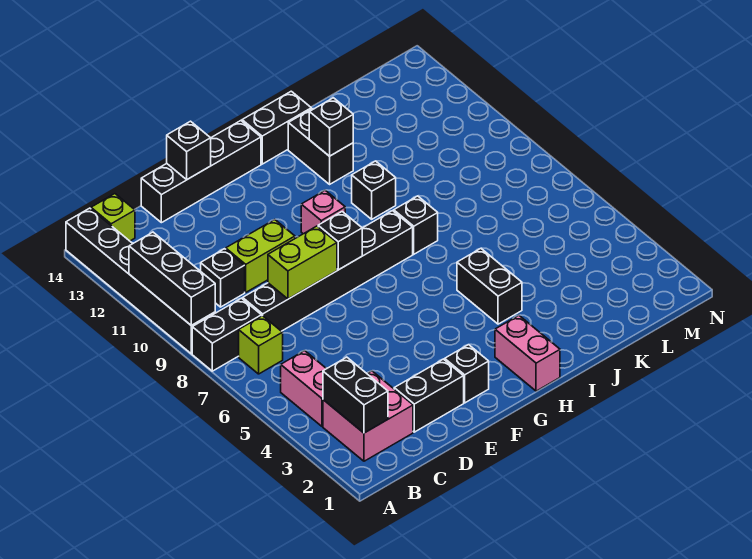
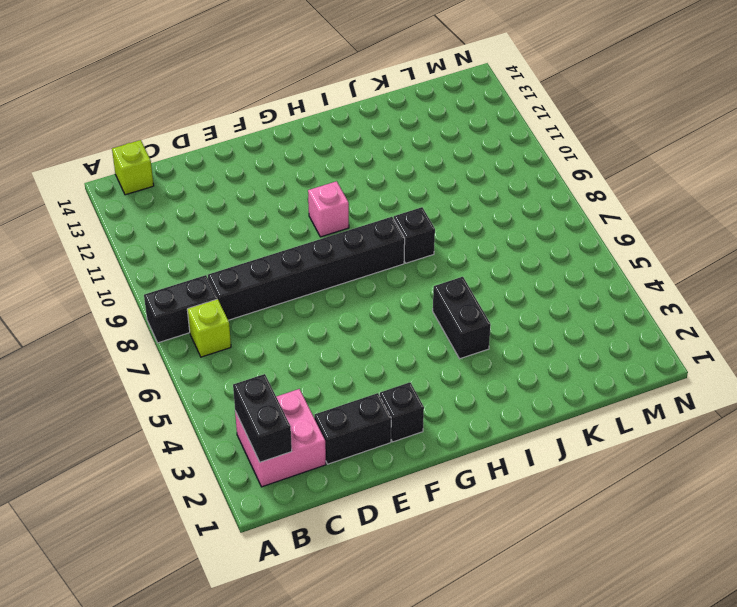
none -> black 1x6 brick [66,208,215,354]
none -> pink 1x2 brick [281,351,326,426]
none -> black 1x1 brick [201,249,245,307]

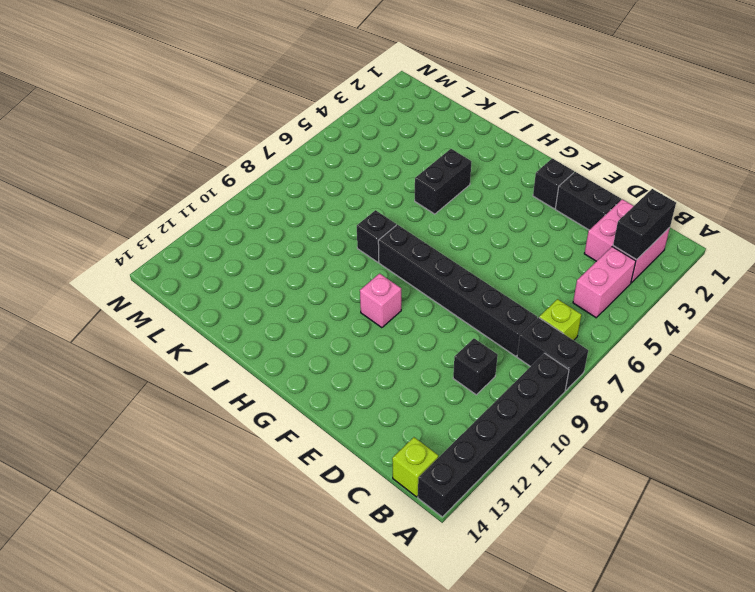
none -> lime 1x2 brick [226,220,295,292]
none -> black 1x4 brick [141,121,261,223]
none -> pink 1x2 brick [495,315,560,391]

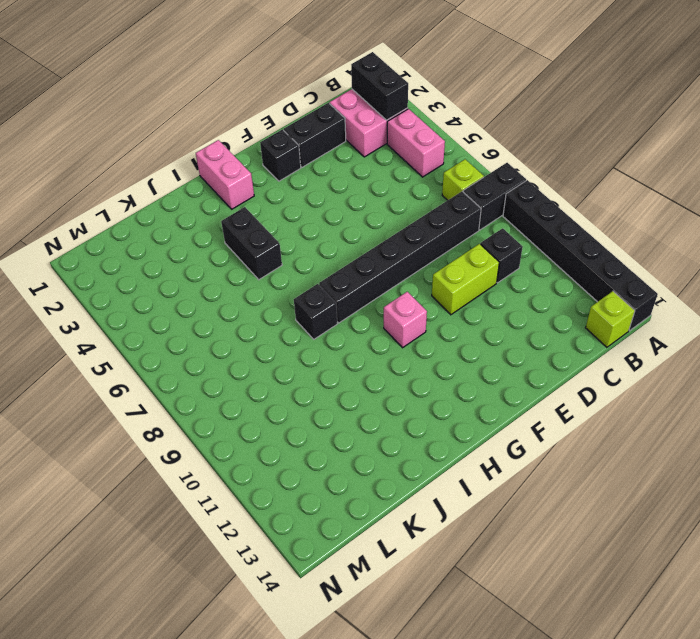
none -> black 1x4 brick [141,121,261,223]
none -> black 1x2 brick [242,91,311,164]
none -> black 1x1 brick [352,161,396,219]

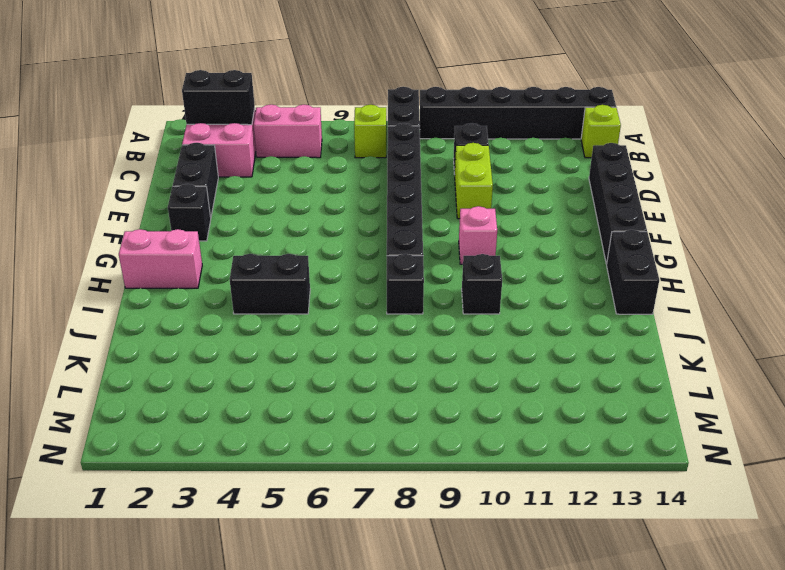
none -> black 1x2 brick [288,109,353,184]
none -> black 1x3 brick [129,232,215,325]
none -> lime 1x2 brick [268,226,337,299]

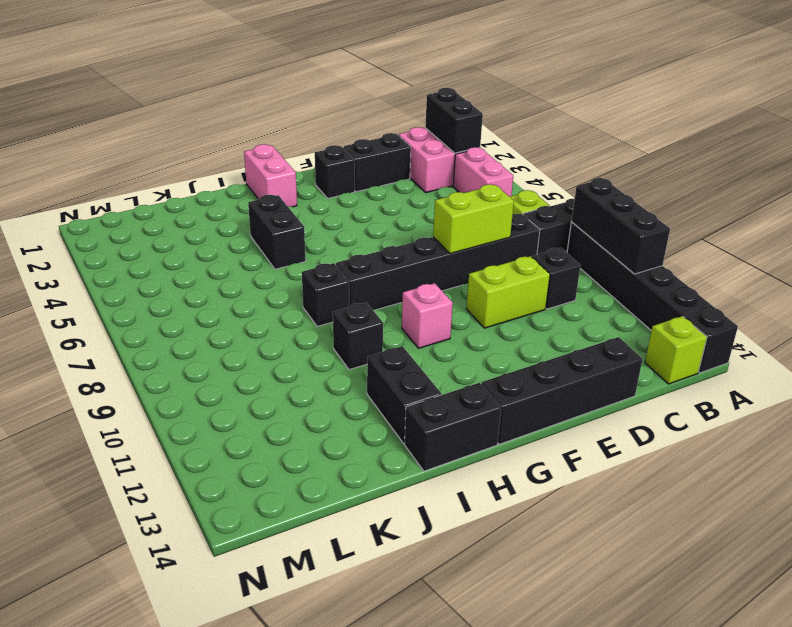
none -> black 1x1 brick [167,121,211,179]
none -> black 1x1 brick [318,212,362,270]
none -> black 1x1 brick [309,98,353,156]

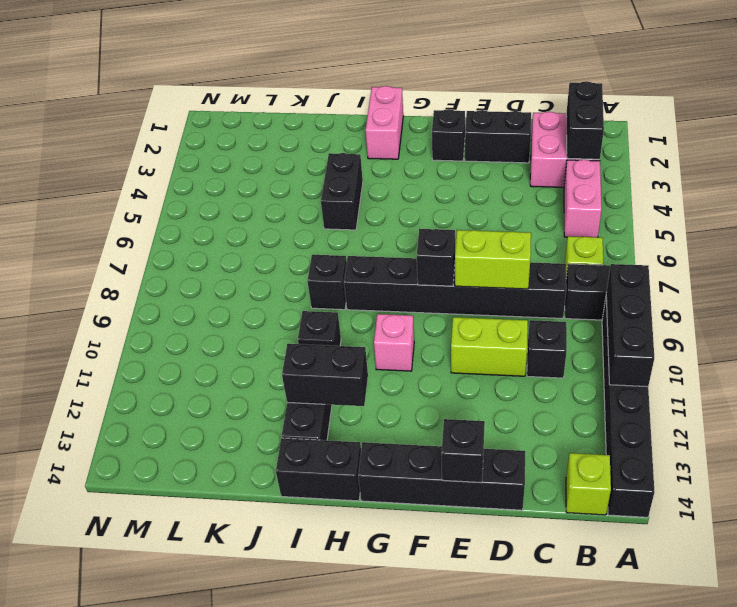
black 1x2 brick [282,344,368,406] -> black 1x1 brick [309,98,353,156]

